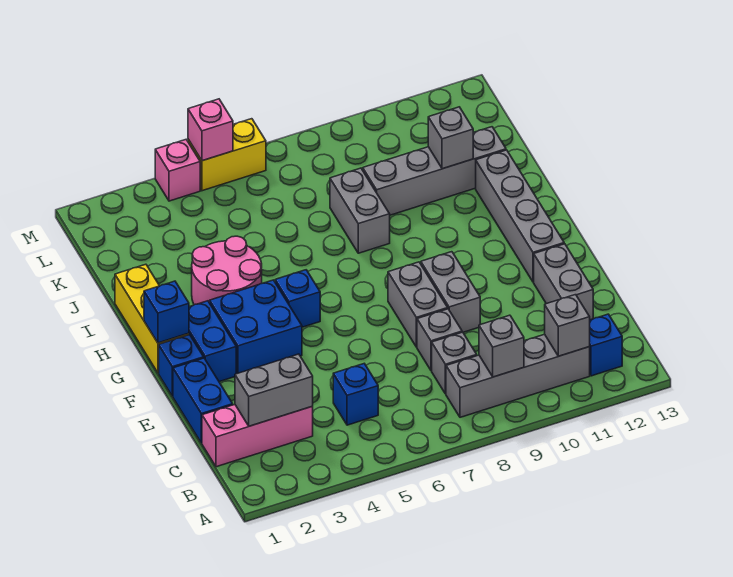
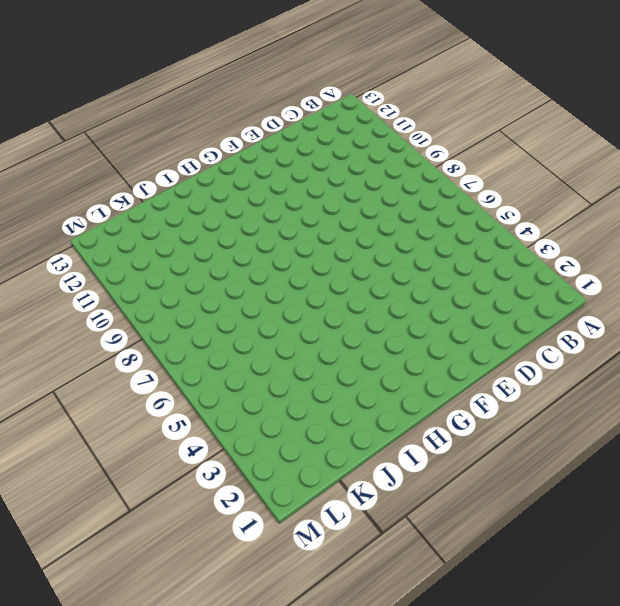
none -> grey 1x4 brick [446,334,590,417]
none -> blue 1x1 brick [589,314,622,376]
none -> pink 1x3 brick [202,405,313,467]

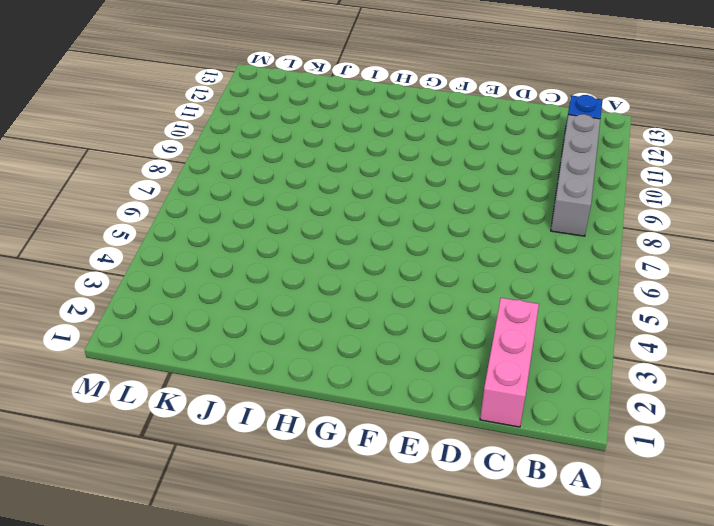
none -> blue 1x1 brick [333,364,378,425]
none -> grey 1x1 brick [432,332,477,394]
none -> blue 1x2 brick [173,358,233,443]

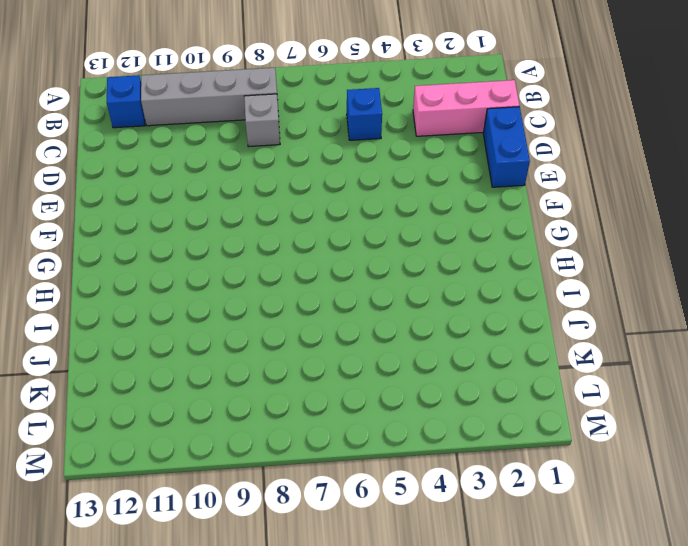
none -> grey 1x1 brick [417,309,462,371]
none -> grey 1x2 brick [534,244,593,320]
none -> grey 1x2 brick [388,262,448,347]

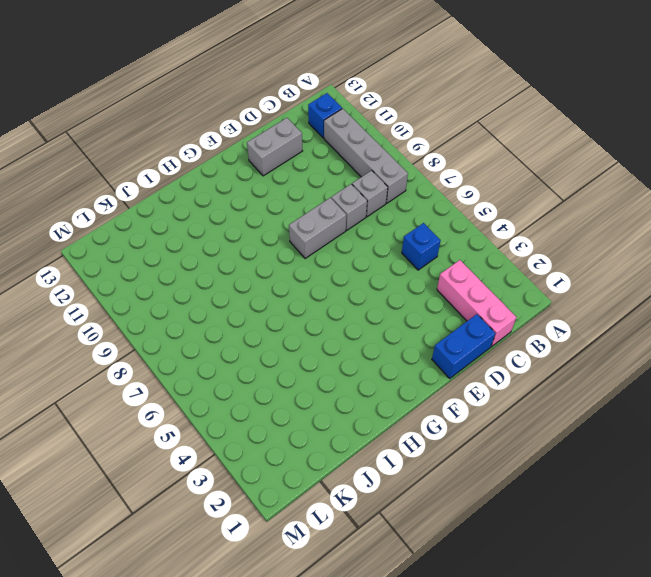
none -> grey 1x2 brick [421,252,480,332]
none -> blue 1x1 brick [159,335,204,396]
none -> blue 1x2 brick [189,301,236,382]

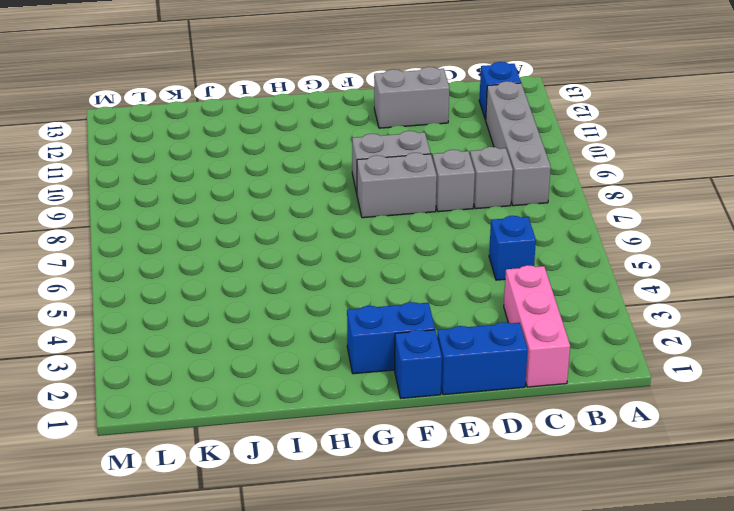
none -> blue 2x2 brick [210,280,302,374]
none -> grey 1x4 brick [476,150,564,282]
none -> yellow 1x3 brick [115,264,189,373]

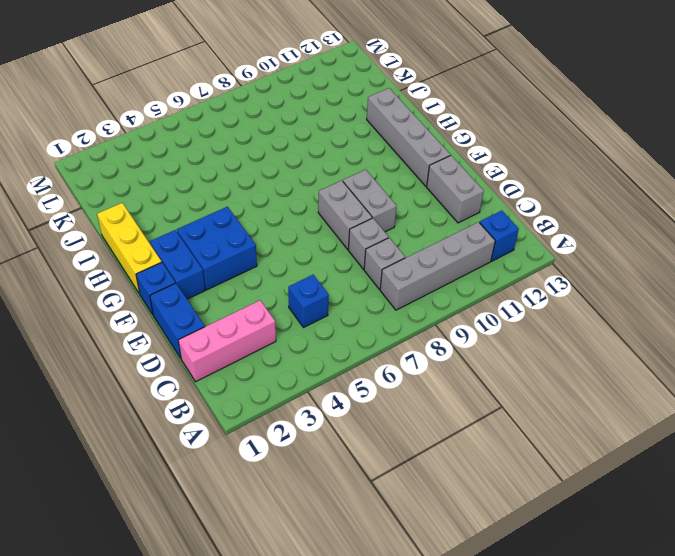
none -> blue 1x1 brick [275,270,320,327]
none -> pink 2x2 round brick [192,236,262,305]
none -> grey 1x2 brick [330,168,390,253]

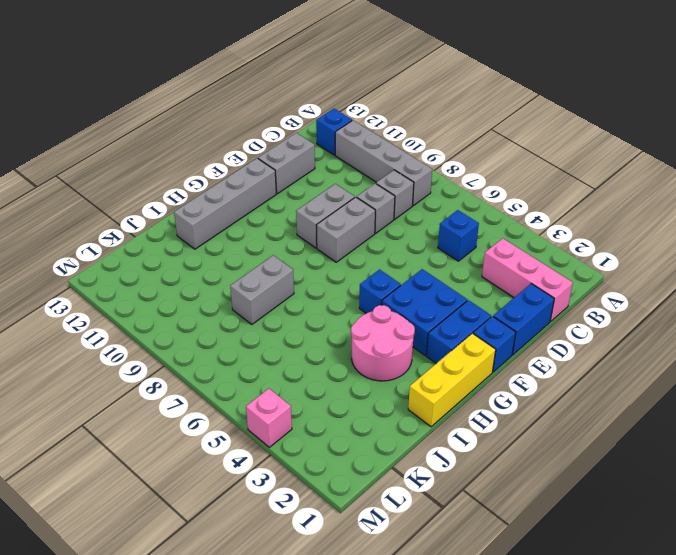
none -> grey 1x4 brick [363,127,506,215]
none -> yellow 1x2 brick [188,119,266,191]
none -> grey 1x1 brick [479,315,524,377]

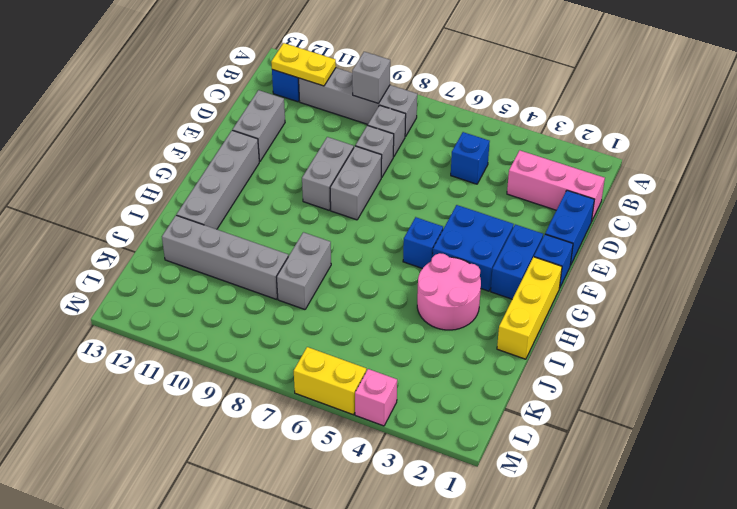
yellow 1x2 plate [271,43,336,86] -> grey 1x1 brick [545,295,590,356]
none -> grey 1x2 brick [235,354,313,426]
none -> blue 1x1 brick [144,281,189,343]
none -> grey 1x1 brick [428,107,473,169]

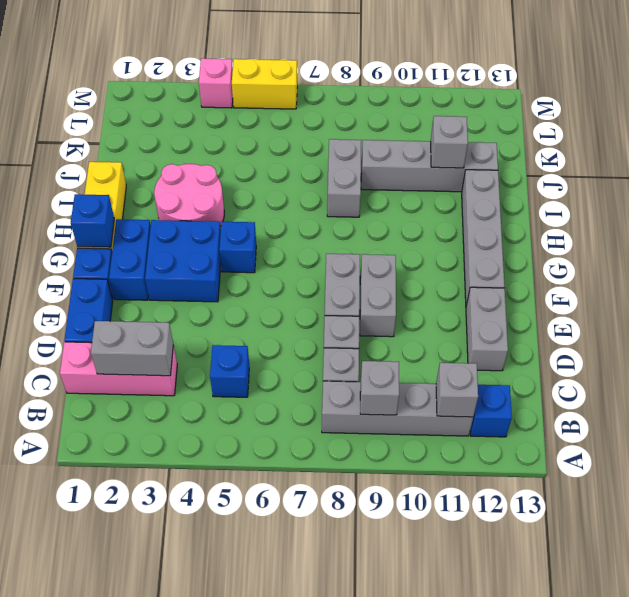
none -> pink 1x1 brick [188,99,233,161]

